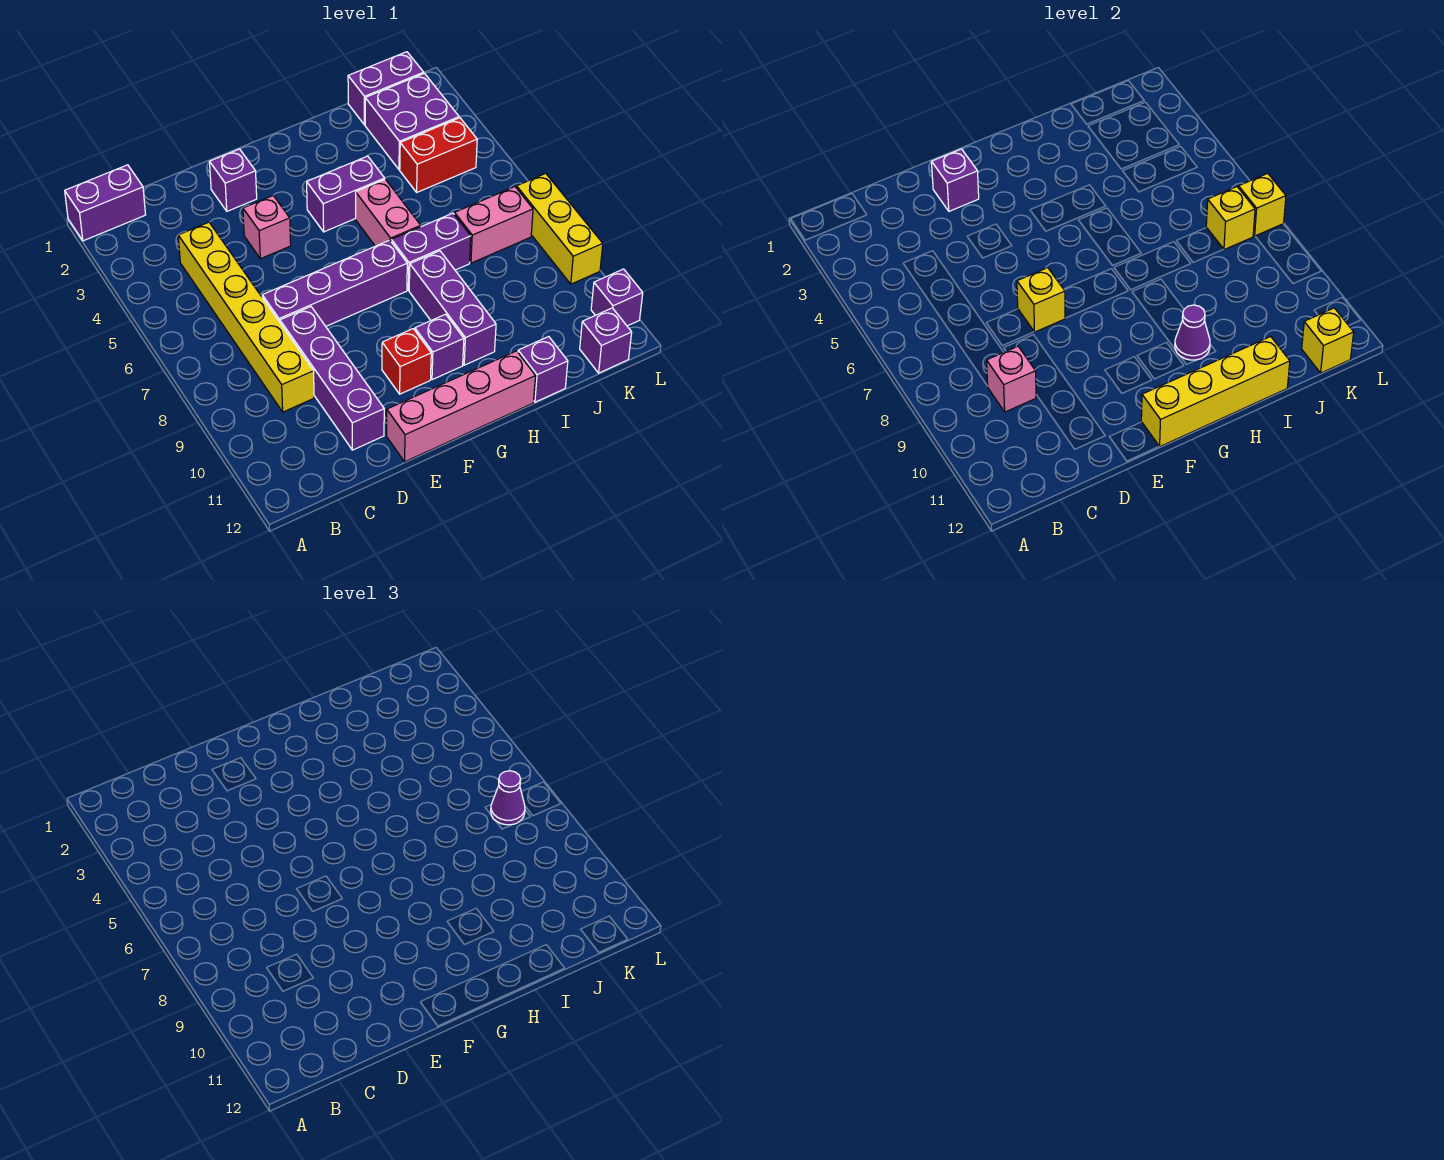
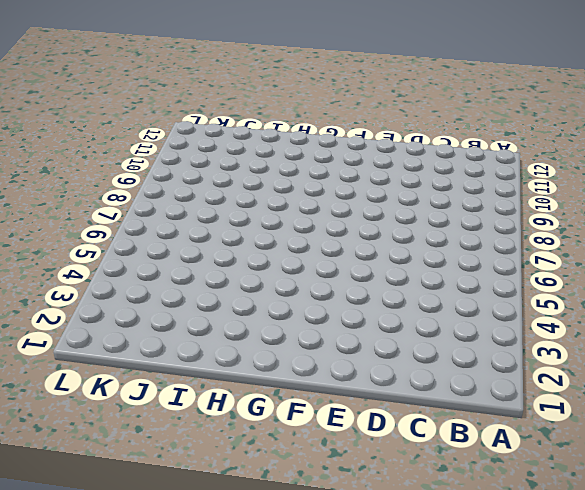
none -> purple 1x2 brick [65,165,146,241]
none -> yellow 1x6 brick [178,222,314,412]
none -> purple 1x4 brick [262,240,407,326]
none -> purple 1x4 brick [280,307,384,450]

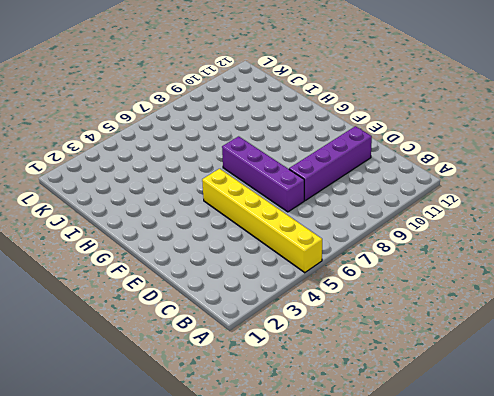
yellow 1x6 brick [202,169,322,273] -> yellow 1x6 brick turned to [178,222,314,412]
none -> purple 1x2 brick [65,165,146,241]
none -> purple 1x1 brick [210,149,257,211]
none -> pink 1x1 brick [243,196,291,259]
none -> pink 1x4 brick [387,351,535,462]

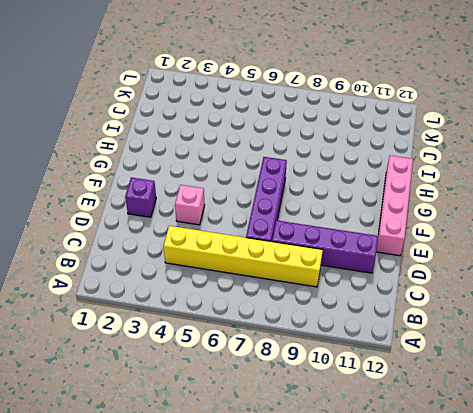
none -> purple 1x2 brick [65,165,146,241]
none -> red 1x1 brick [382,329,431,394]
none -> purple 1x2 brick [307,156,385,232]
none -> purple 1x1 brick [415,314,464,380]

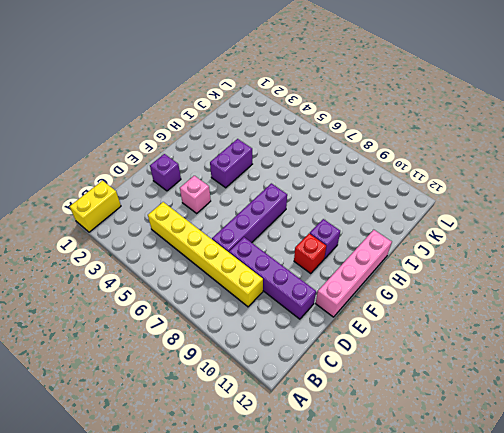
yellow 1x2 brick [69,181,121,232] -> purple 1x2 brick [65,165,146,241]
none -> pink 1x2 brick [356,179,421,246]
none -> purple 1x2 brick [391,213,471,290]
none -> purple 1x3 brick [409,251,496,365]
none -> purple 1x1 brick [518,337,568,402]

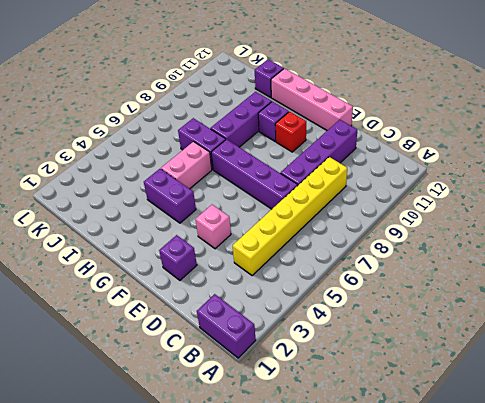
none -> purple 1x2 brick [348,52,424,125]
none -> purple 2x2 brick [365,73,459,170]
none -> red 1x2 brick [400,118,477,192]
none -> pink 1x2 brick [454,187,533,263]

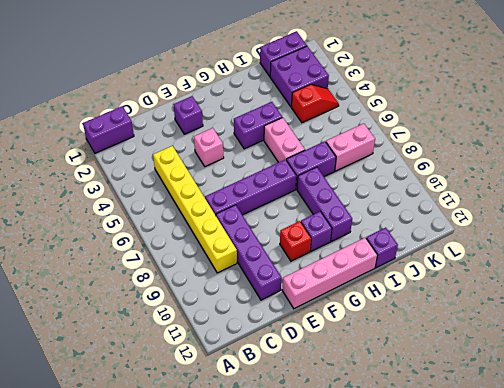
red 1x2 slope [292,84,339,123] -> red 1x2 brick [400,118,477,192]
none -> purple 1x1 brick [580,308,632,373]
none -> yellow 1x3 brick [517,173,603,284]
none -> purple 1x1 brick [591,269,643,326]
none -> pink 1x1 brick [987,346,1036,412]

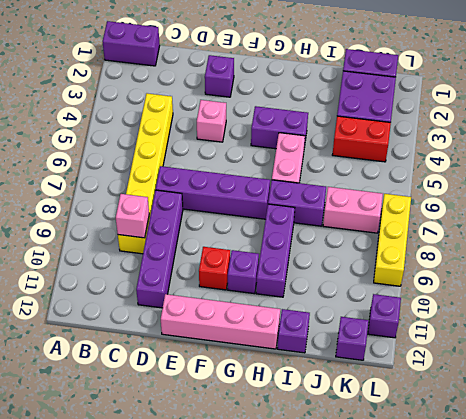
none -> purple 1x1 brick [932,149,979,211]
none -> yellow 1x1 brick [1017,268,1065,332]
none -> yellow 1x4 brick [1141,337,1290,447]
none -> purple 1x1 cone [1175,305,1210,360]

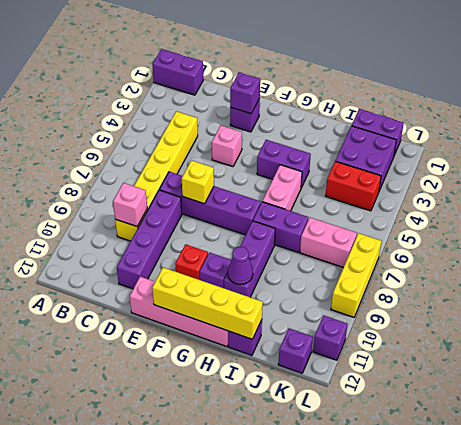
none -> yellow 1x1 brick [1206,187,1255,250]
none -> yellow 1x1 brick [1302,308,1354,373]
none -> yellow 1x1 brick [1239,173,1286,236]
none -> purple 1x1 cone [491,771,525,825]

